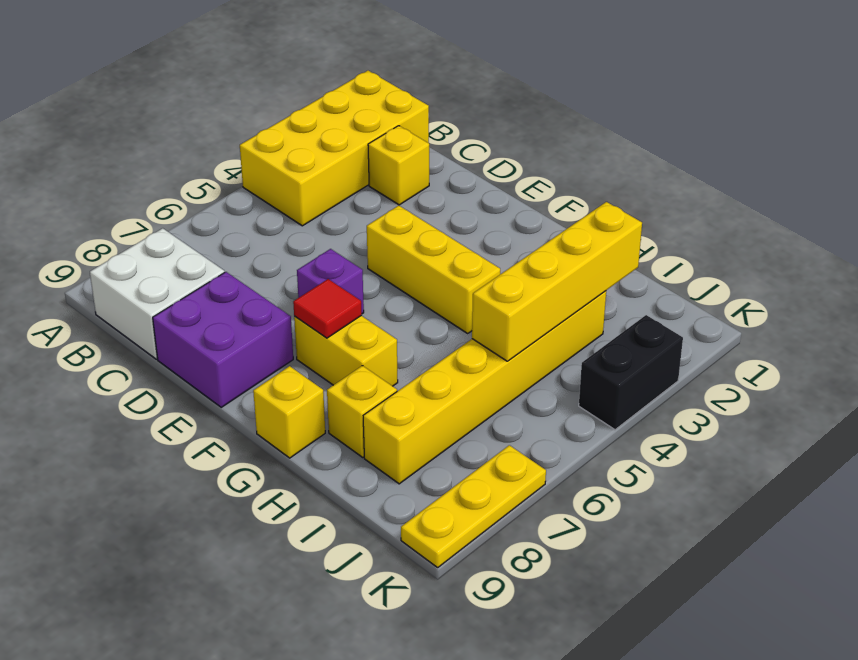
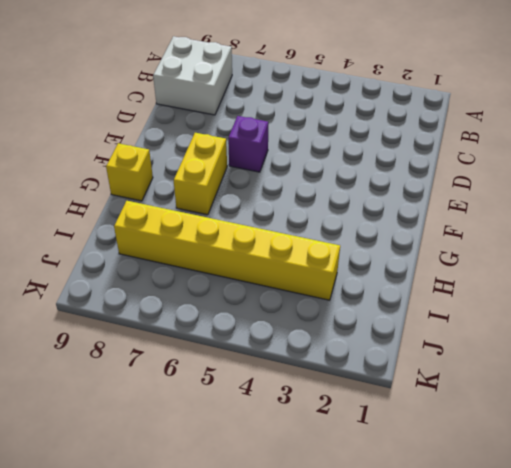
none -> yellow 2x4 brick [240,71,429,226]
none -> yellow 1x1 brick [368,126,429,205]
none -> purple 2x2 brick [153,272,293,407]

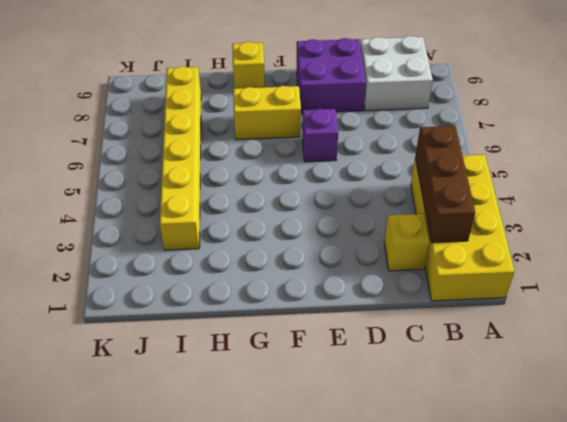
brown 1x3 brick [415,126,475,243] -> none
none -> yellow 1x3 brick [367,205,500,333]
none -> yellow 1x1 brick [327,366,397,457]
none -> black 1x2 brick [579,315,683,430]

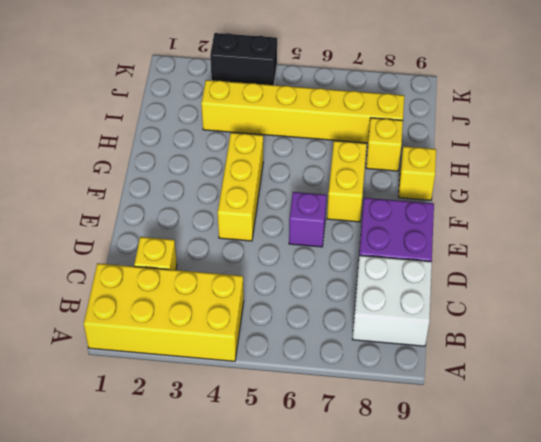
none -> yellow 1x3 plate [401,445,546,567]
none -> red 1x1 tile [293,279,362,338]
none -> yellow 1x4 brick [472,202,642,361]

